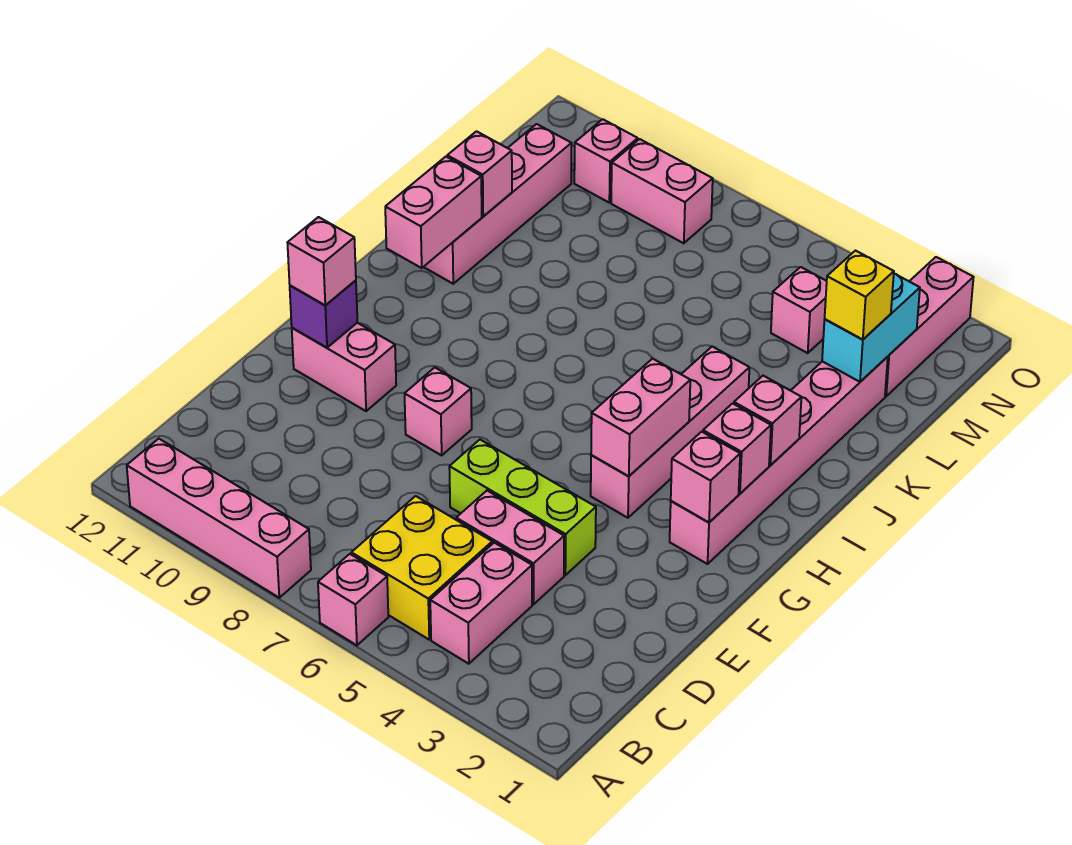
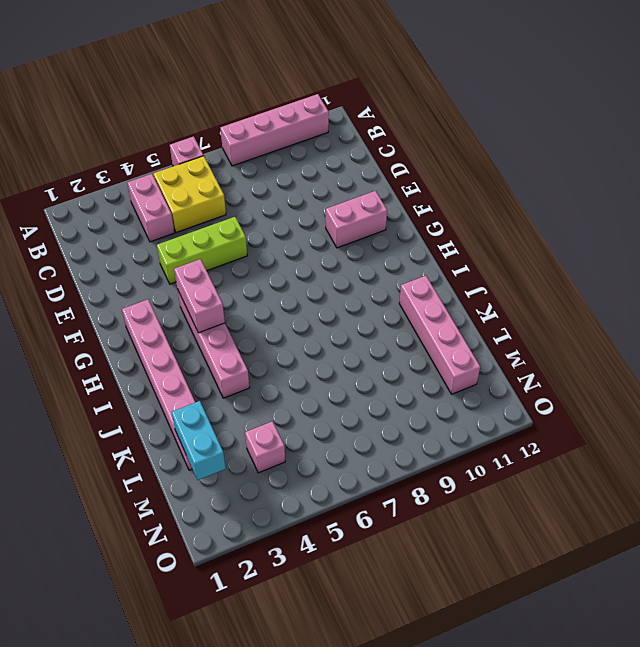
none -> pink 1x2 brick [456,491,564,604]
none -> pink 1x1 brick [405,367,472,455]
none -> pink 1x3 brick [885,257,974,396]

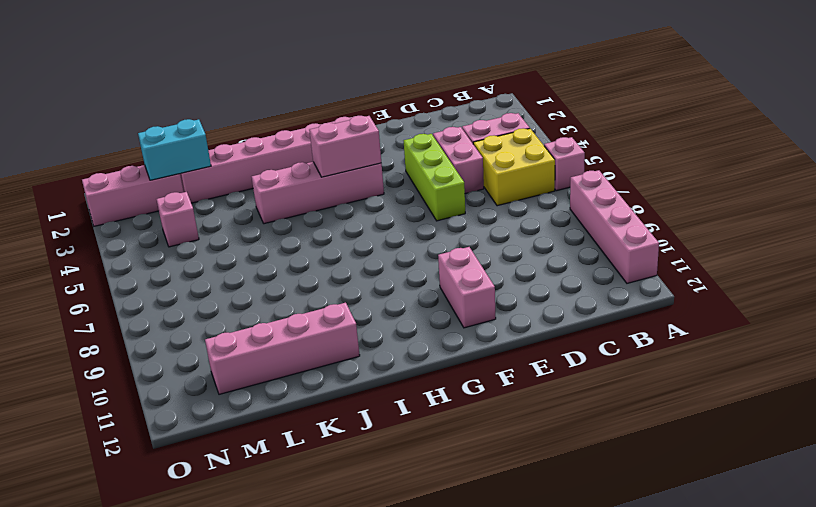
none -> pink 1x1 brick [405,367,472,455]
none -> pink 1x2 brick [611,139,713,243]
none -> pink 1x1 brick [574,119,638,203]

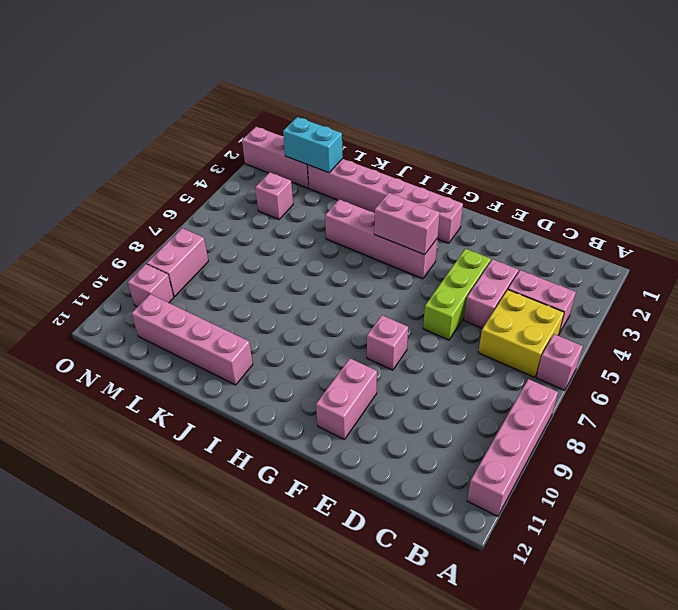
none -> purple 1x1 brick [290,280,357,348]
none -> pink 1x1 brick [671,432,740,522]
none -> pink 1x1 brick [703,403,771,494]

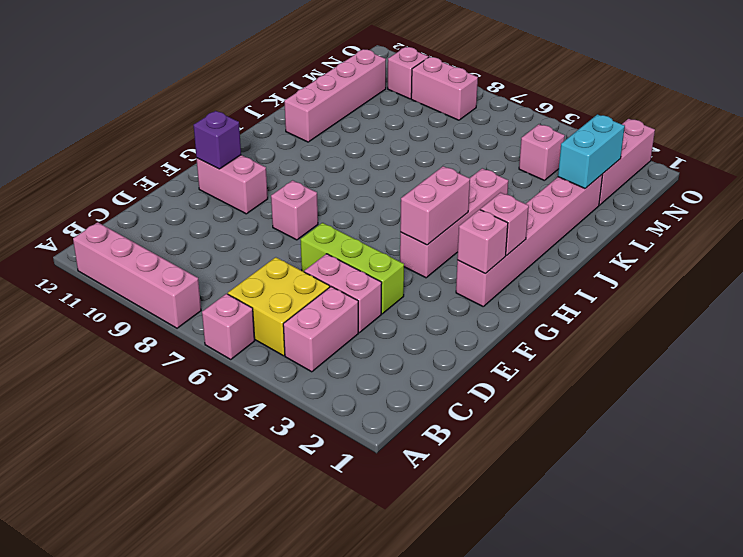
none -> pink 1x1 brick [734,376,801,465]
none -> pink 1x2 brick [385,157,482,268]
none -> pink 1x1 brick [447,131,512,216]

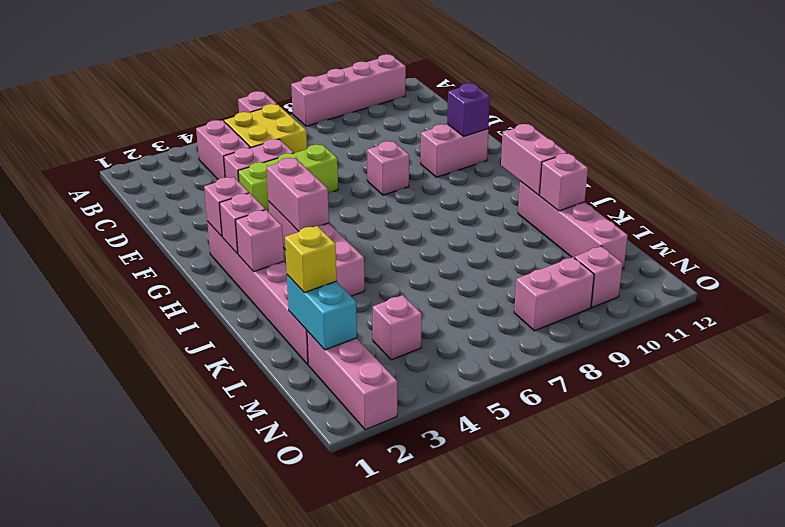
none -> pink 1x1 brick [287,217,356,305]

